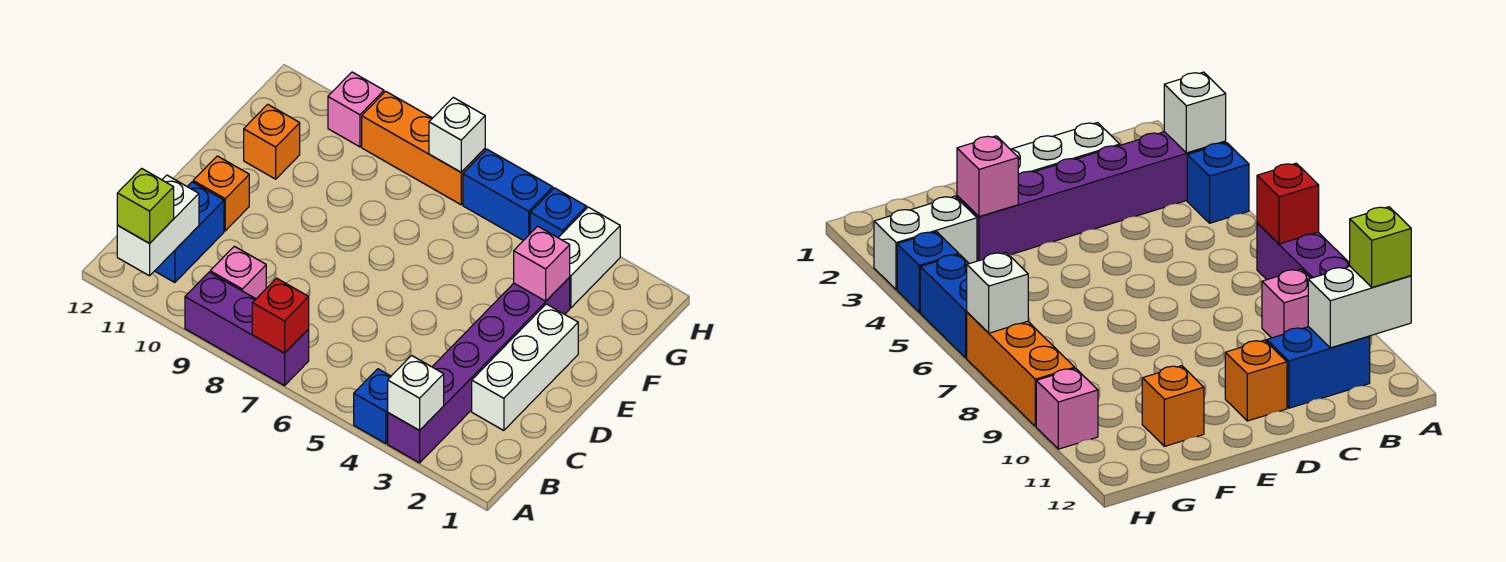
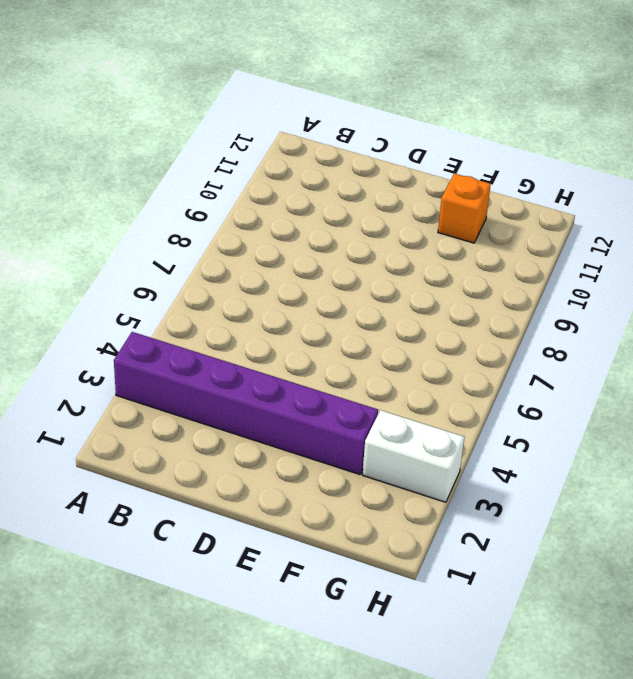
none -> blue 1x1 brick [354,369,391,444]
none -> purple 1x3 brick [185,272,309,386]
none -> pink 1x1 brick [210,246,266,299]

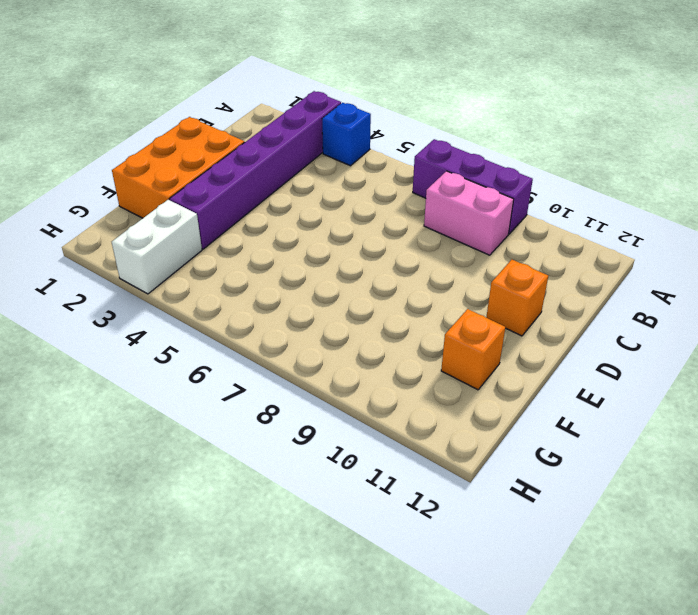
pink 1x2 brick [424,171,514,255] -> pink 1x1 brick [210,246,266,299]
orange 2x3 brick [112,117,245,218] -> white 1x3 brick [472,304,578,431]
none -> blue 1x2 brick [155,182,224,283]
none -> blue 1x1 brick [530,188,587,238]
none -> blue 1x2 brick [463,149,553,241]

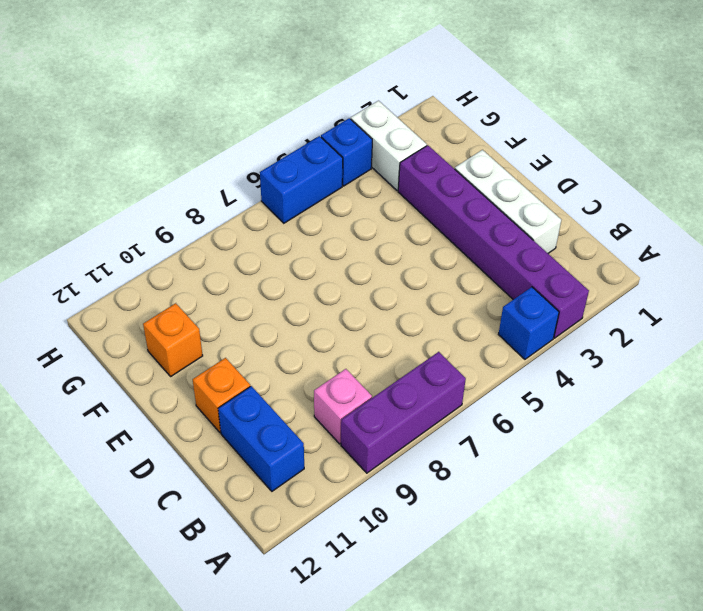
none -> orange 1x3 brick [362,91,485,205]
none -> pink 1x1 brick [328,72,384,147]
none -> white 1x1 brick [388,356,444,430]

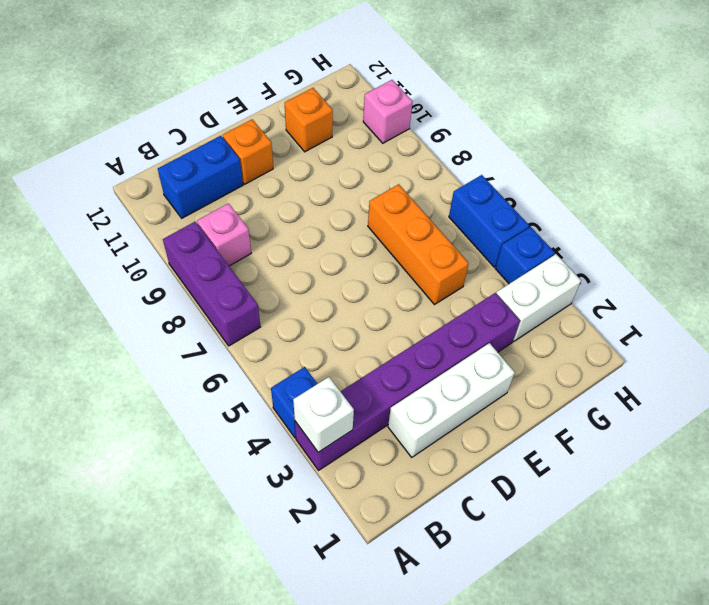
orange 1x3 brick [368,184,469,305] -> orange 1x3 brick moved to [362,91,485,205]
none -> red 1x1 brick [252,278,309,353]
none -> white 1x2 brick [117,175,199,276]
none -> pink 1x1 brick [514,226,570,301]

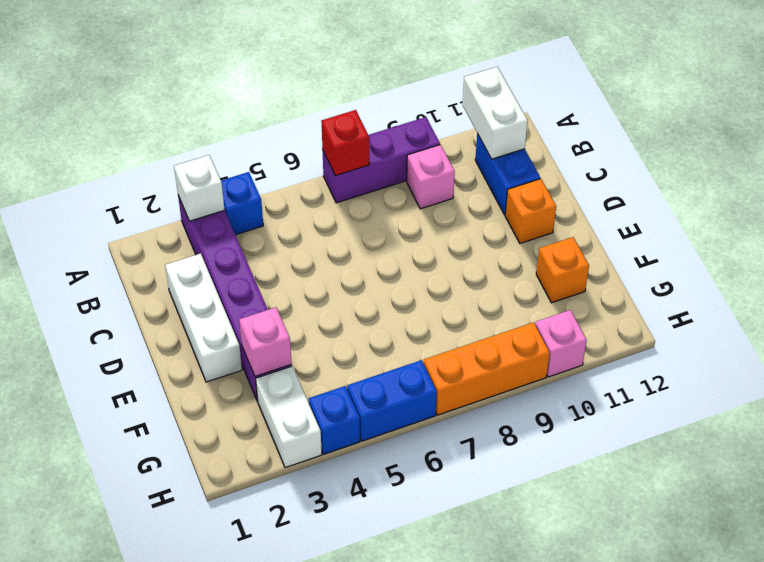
none -> white 1x1 brick [429,97,485,172]
none -> lime 1x1 brick [117,168,174,243]

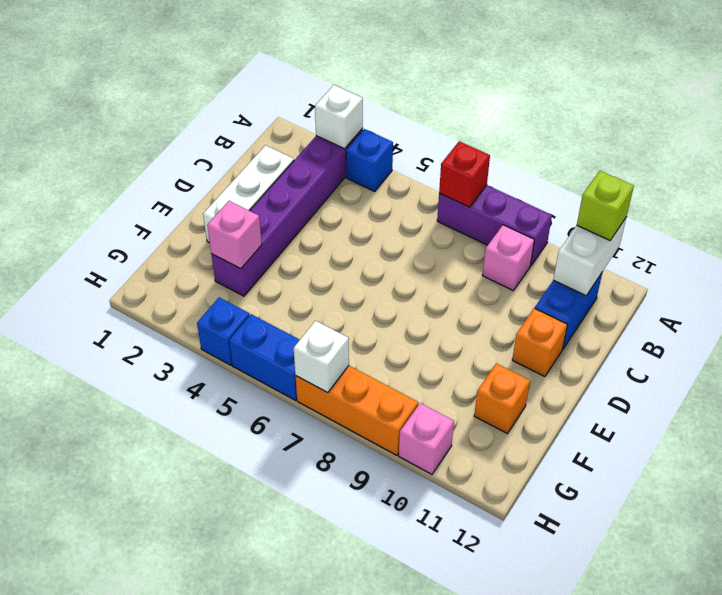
none -> white 1x2 brick [558,207,620,308]

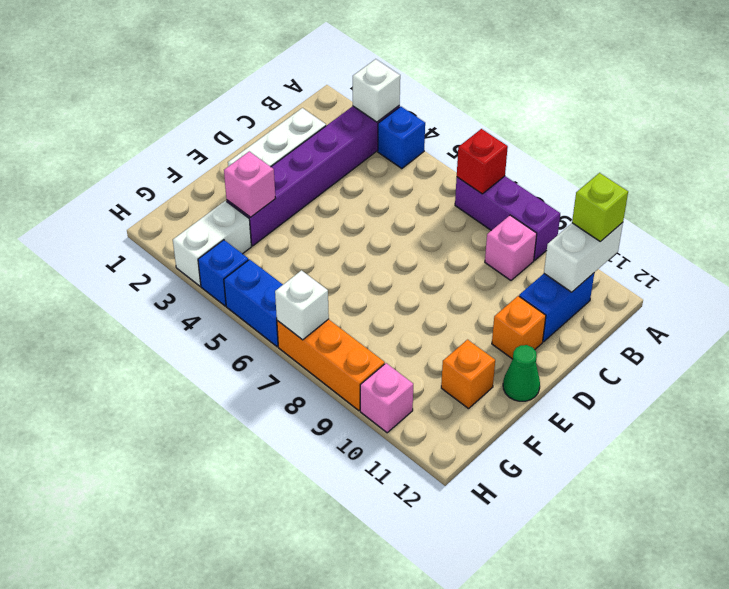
green 1x1 cone [503,345,540,401] -> none

